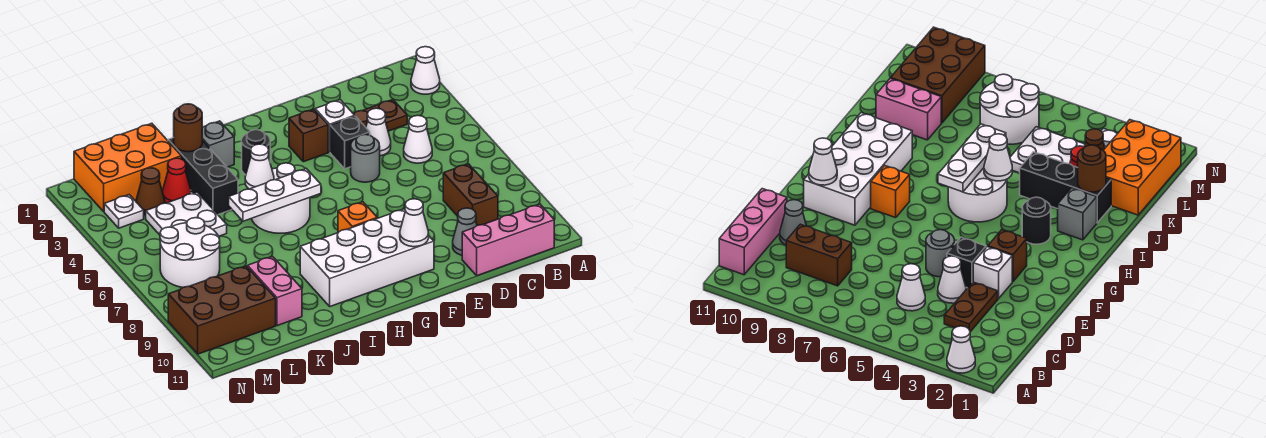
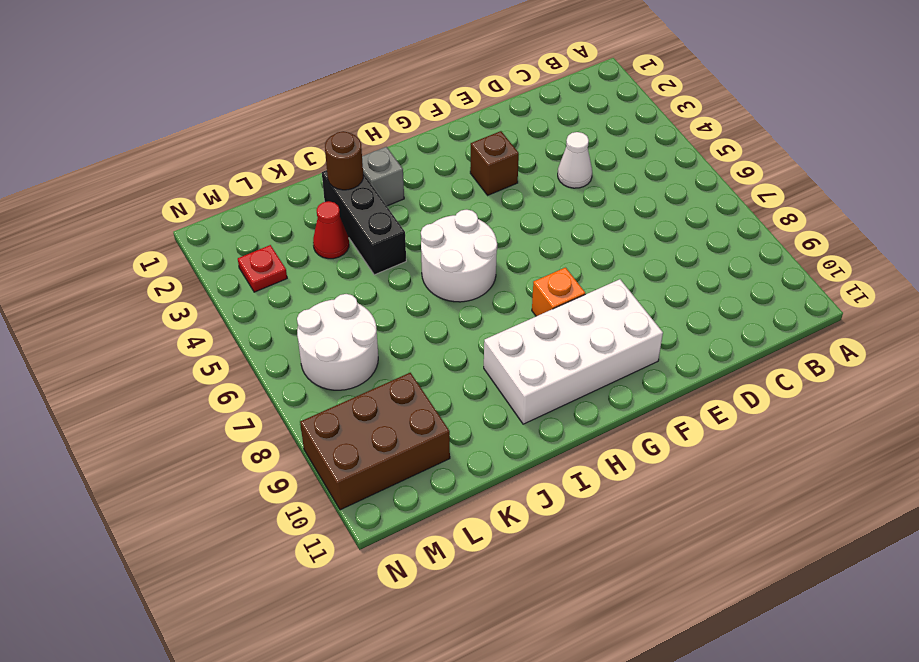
red 1x1 plate [238,245,287,292] -> white 1x1 plate [104,195,144,228]
none -> white 1x1 cone [411,47,440,94]
none -> pink 1x3 brick [462,204,554,276]
none -> brown 1x2 plate [353,100,407,131]

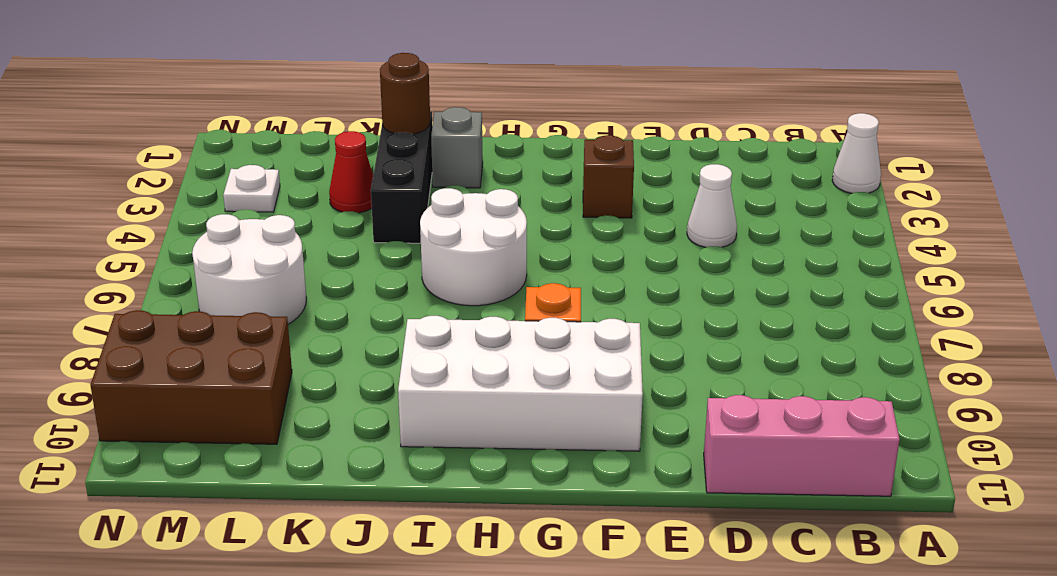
none -> brown 1x2 plate [353,100,407,131]
none -> white 1x1 cone [404,116,432,163]
none -> brown 1x2 brick [443,164,498,225]

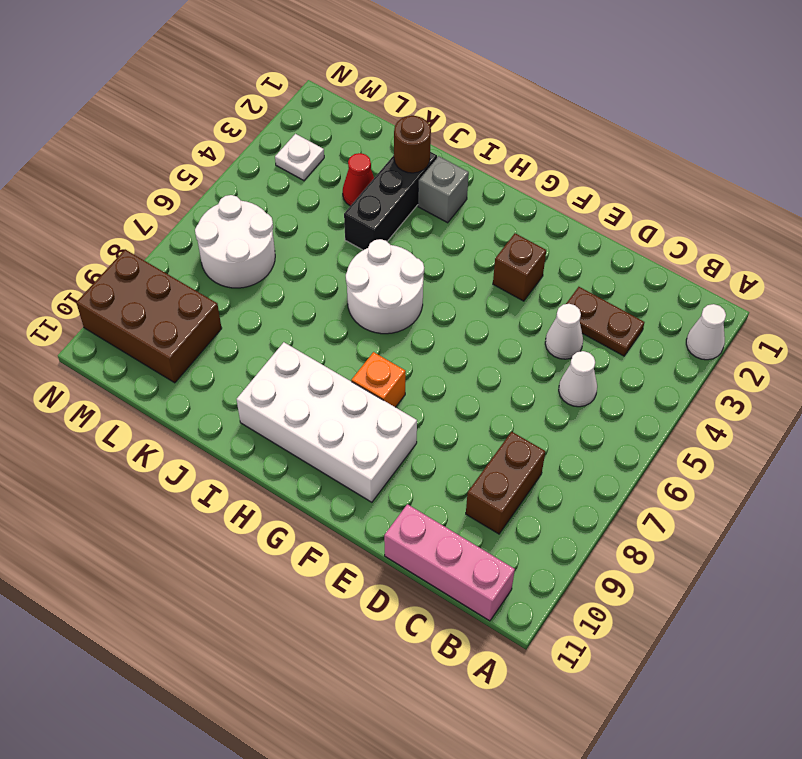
none -> grey 1x1 cone [453,208,477,255]
none -> white 1x1 brick [315,100,355,152]
none -> black 1x1 brick [330,116,370,169]

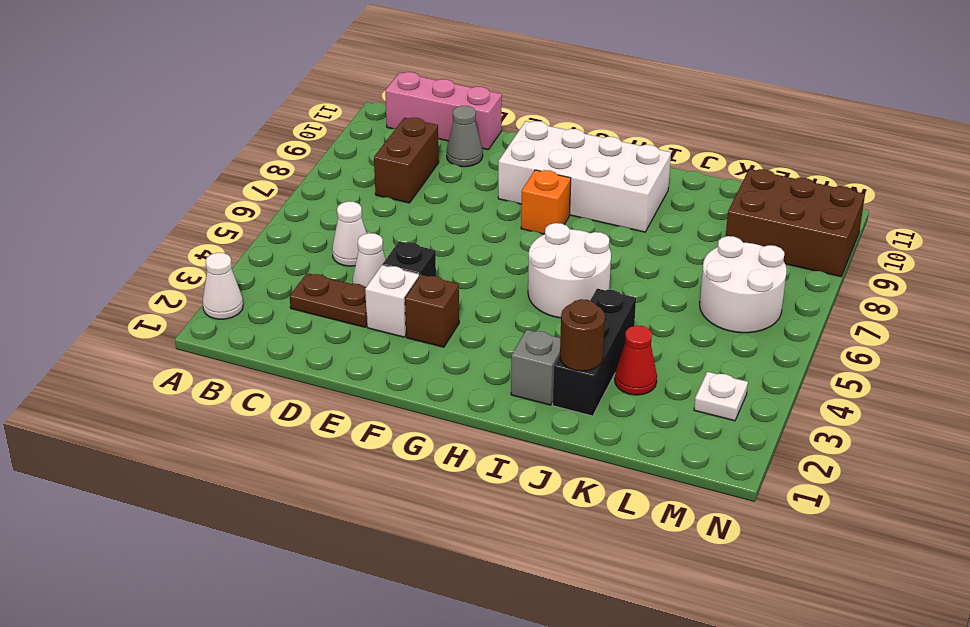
none -> grey 1x1 round brick [351,135,380,182]
none -> black 1x1 round brick [242,130,270,175]
none -> orange 2x3 brick [74,123,181,211]

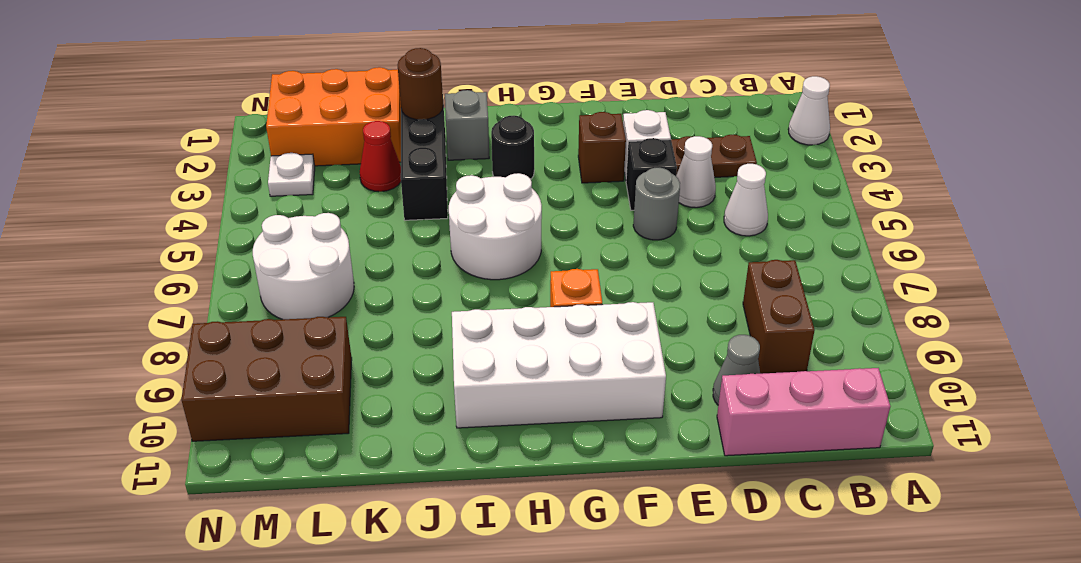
none -> white 2x2 plate [146,192,227,236]
none -> pink 1x2 brick [248,256,302,326]
none -> brown 1x1 cone [136,168,165,215]

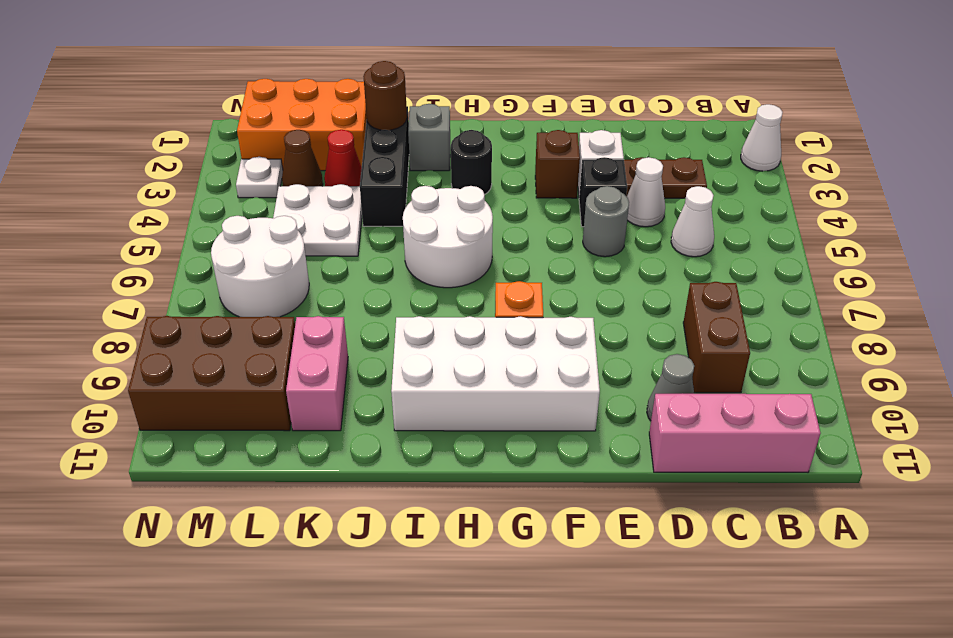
none -> white 1x1 cone [400,199,429,247]
none -> white 1x3 plate [229,169,321,221]
none -> white 1x1 cone [245,144,274,189]

